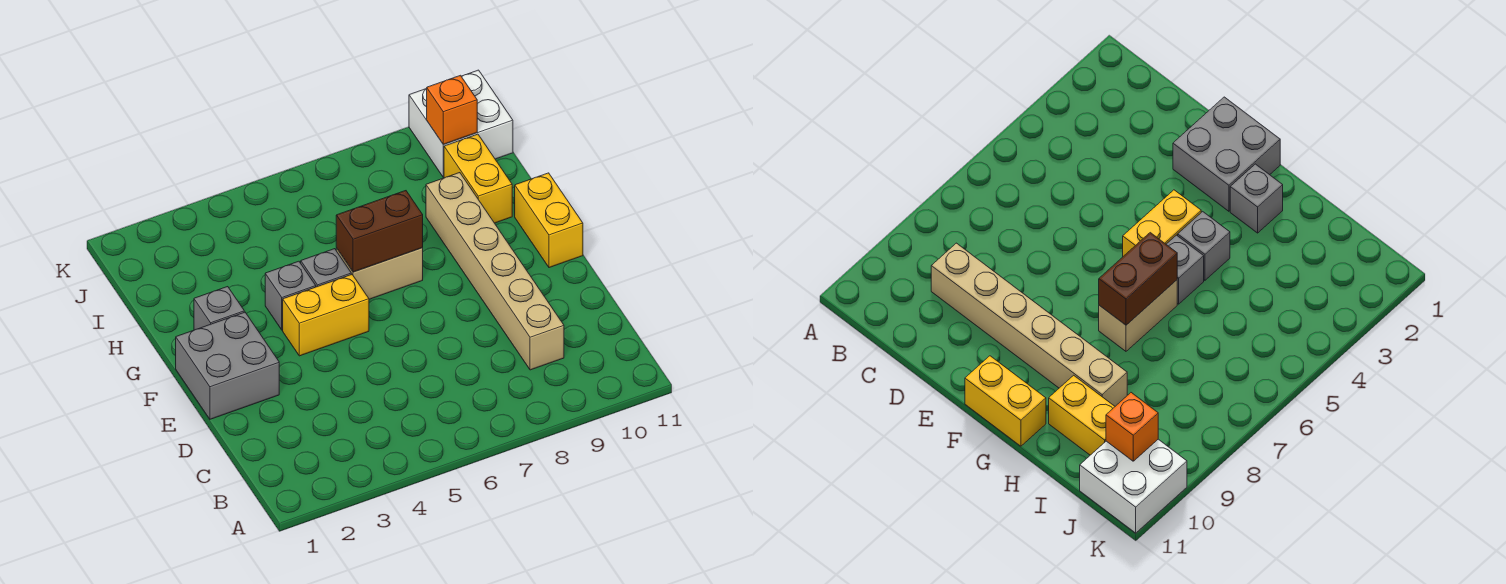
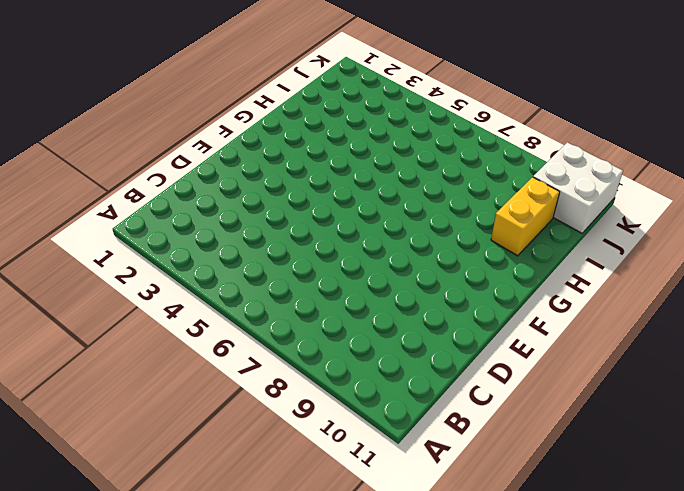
none -> tan 1x6 brick [426,173,564,370]
none -> grey 2x2 brick [176,312,279,419]
none -> yellow 1x2 brick [283,274,369,356]

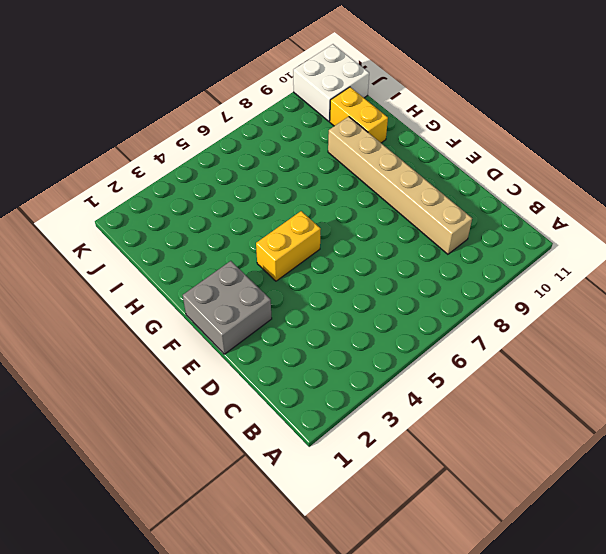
none -> yellow 1x2 brick [515,173,583,268]
none -> grey 1x1 brick [194,287,244,330]
none -> grey 1x1 brick [265,261,316,330]

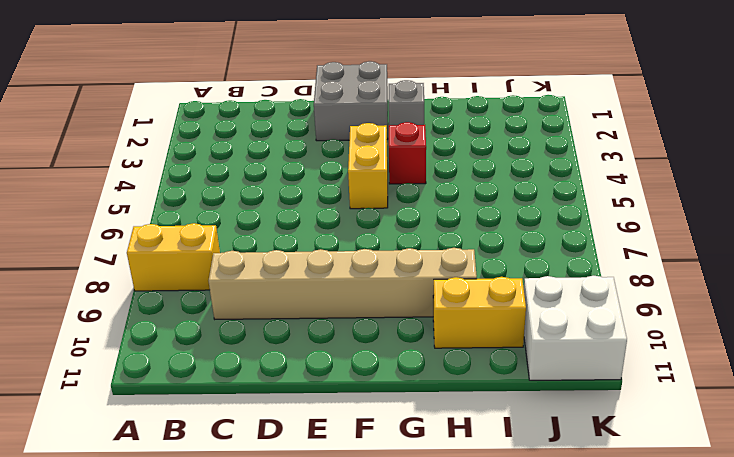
yellow 1x2 brick [127,223,220,291] -> yellow 1x2 brick moved to [515,173,583,268]
red 1x1 brick [389,122,426,184] -> grey 1x1 brick [265,261,316,330]
none -> grey 1x1 brick [300,249,351,287]
none -> tan 1x2 brick [336,248,423,299]
none -> brown 1x2 brick [336,191,423,272]

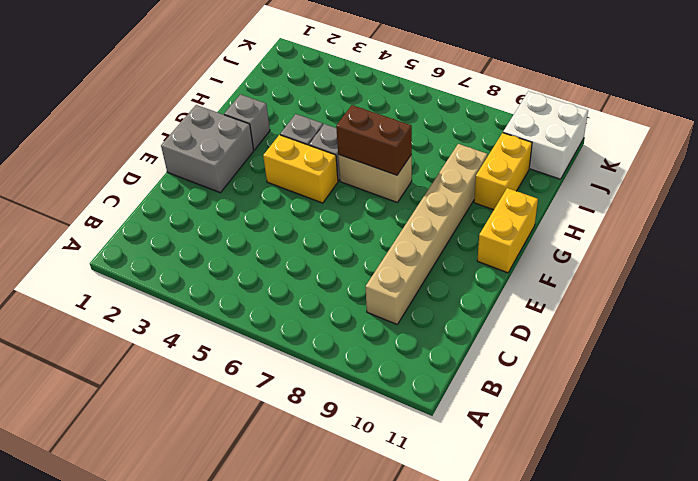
none -> orange 1x1 brick [427,75,477,144]

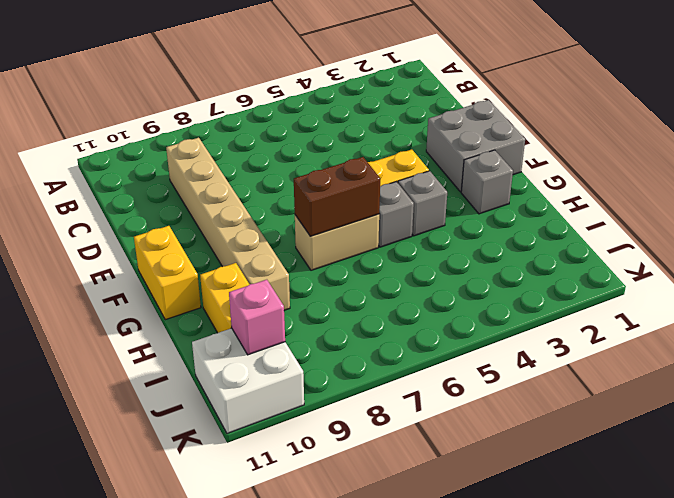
pink 1x1 brick [229,280,285,355] -> orange 1x1 brick [427,75,477,144]

